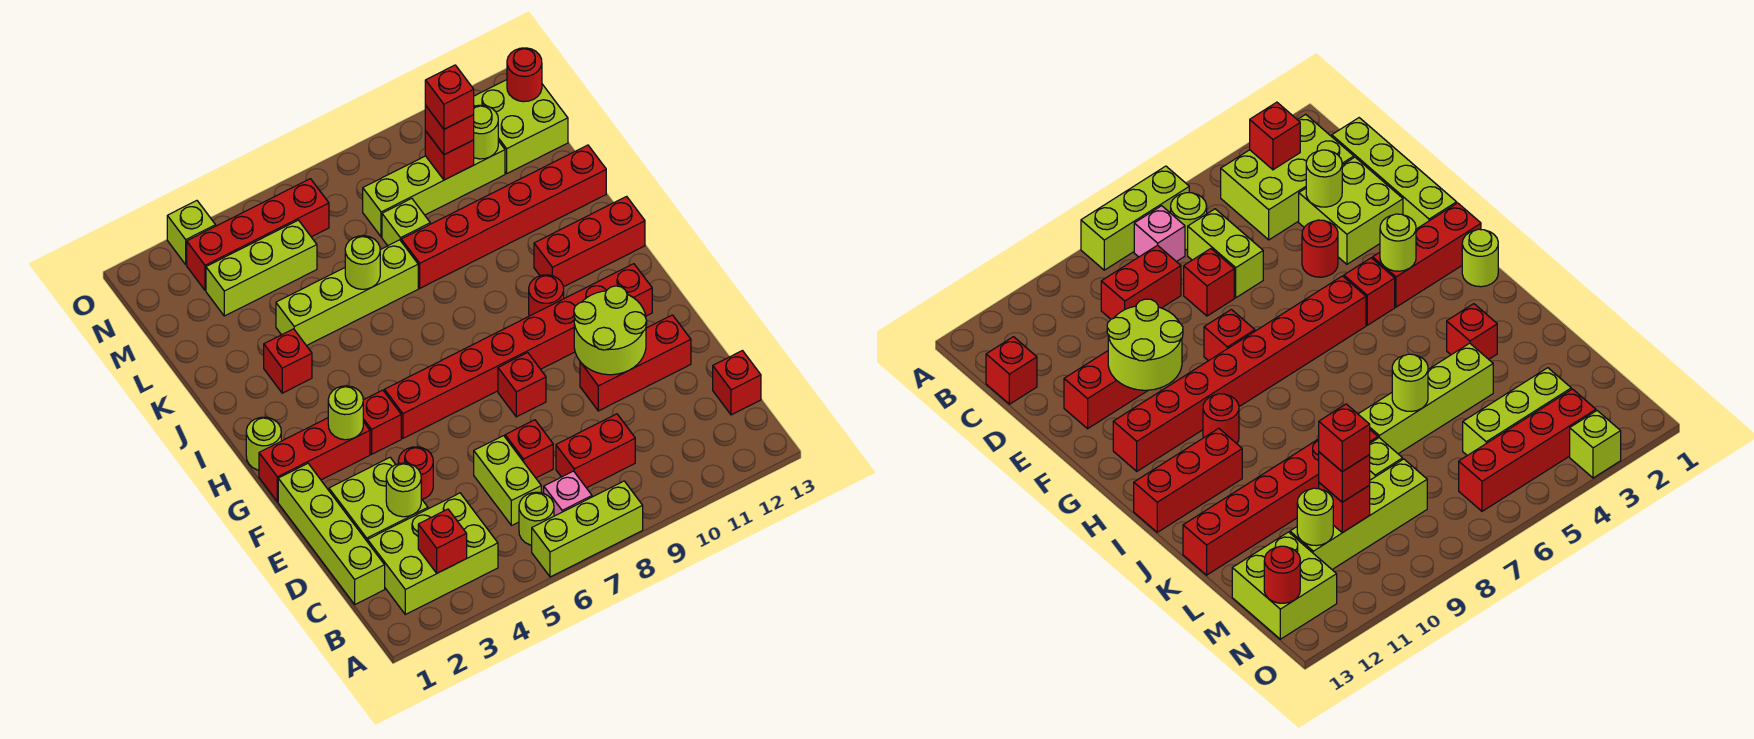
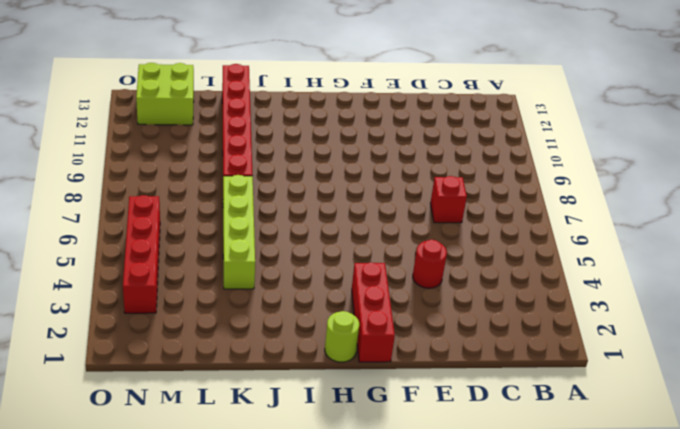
none -> lime 1x3 brick [532,481,643,577]
none -> lime 2x3 brick [368,493,498,614]
none -> lime 1x1 round brick [519,492,554,545]
none -> pink 1x1 brick [544,471,592,516]

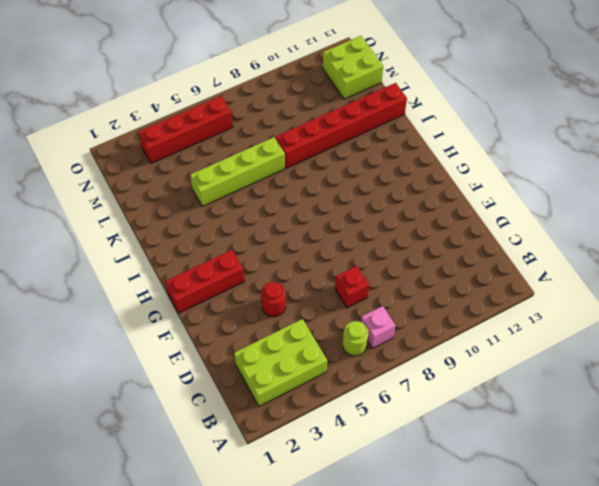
none -> lime 1x3 brick [532,481,643,577]
none -> lime 1x4 brick [278,463,385,604]
none -> lime 1x2 brick [474,436,541,526]
none -> red 1x2 brick [556,414,635,488]

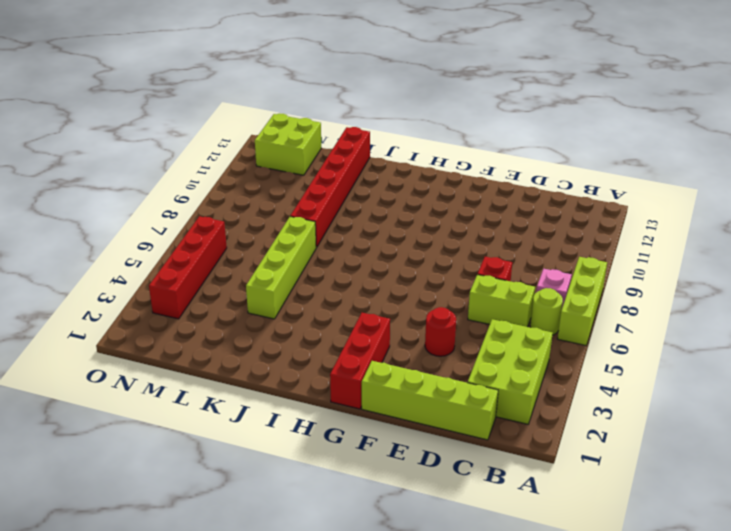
none -> red 1x2 brick [556,414,635,488]
none -> red 1x1 brick [713,351,761,415]
none -> lime 2x2 brick [329,458,428,542]
none -> red 1x3 brick [580,315,691,411]

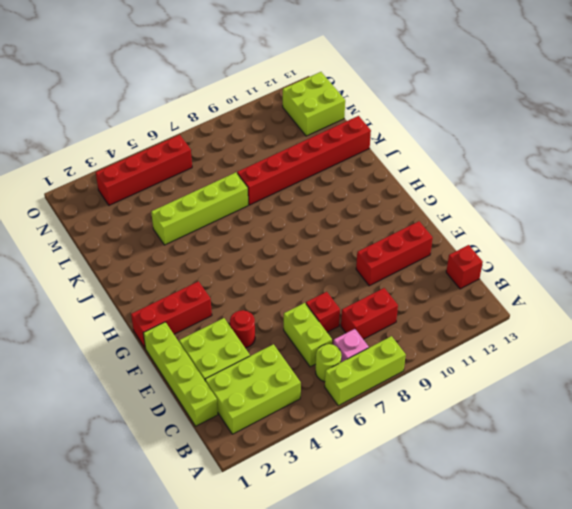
none -> red 1x1 brick [498,353,546,417]
none -> red 1x1 brick [363,390,401,454]
none -> red 1x8 brick [384,264,652,438]
none -> lime 1x1 round brick [246,417,281,470]

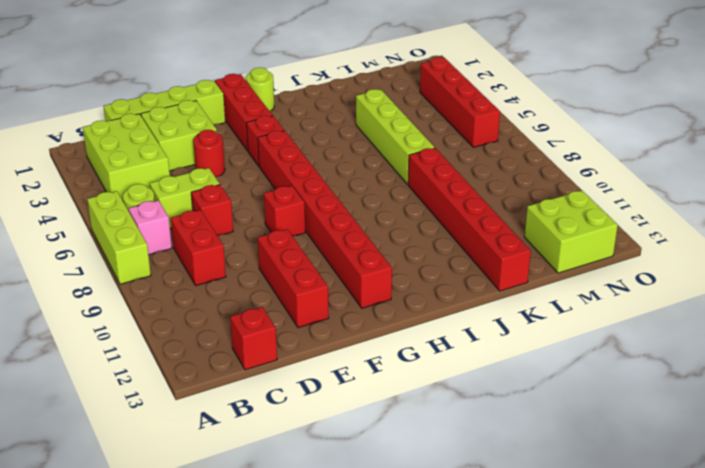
none -> red 1x1 round brick [529,275,564,316]
none -> red 1x3 brick [534,196,645,287]
none -> red 1x1 brick [264,329,312,393]
none -> lime 1x1 brick [382,198,430,246]

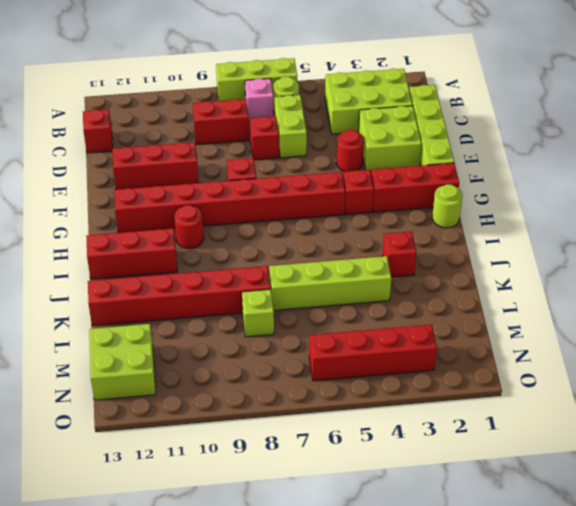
none -> lime 1x3 brick [206,220,317,316]
none -> lime 1x4 brick [363,141,505,237]
none -> lime 1x1 brick [167,201,216,264]
none -> red 1x1 brick [418,509,467,573]

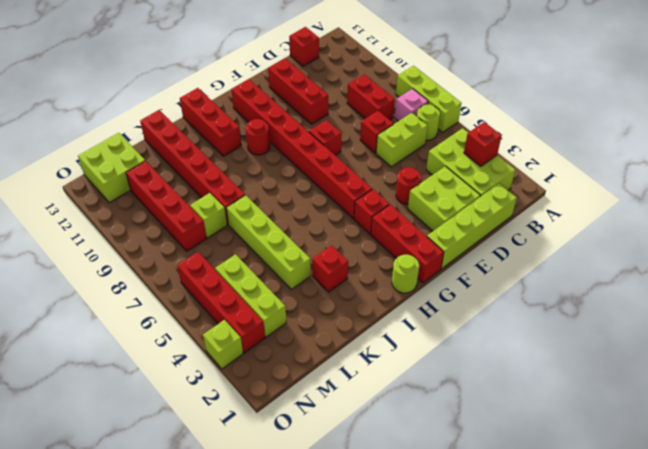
red 1x4 brick [126,161,207,251] -> lime 1x4 brick [363,141,505,237]
none -> lime 1x1 round brick [386,463,421,517]
none -> lime 2x2 round brick [574,286,647,375]
none -> lime 1x1 round brick [328,386,363,440]
none -> lime 1x1 round brick [345,236,380,289]

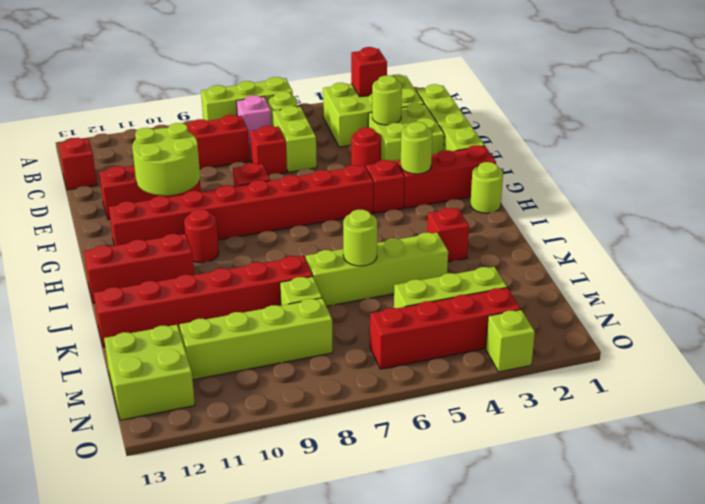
none -> red 1x1 brick [425,131,474,180]
none -> lime 1x1 round brick [474,105,498,159]
none -> red 1x1 round brick [507,48,542,102]
none -> red 1x1 brick [425,106,474,155]

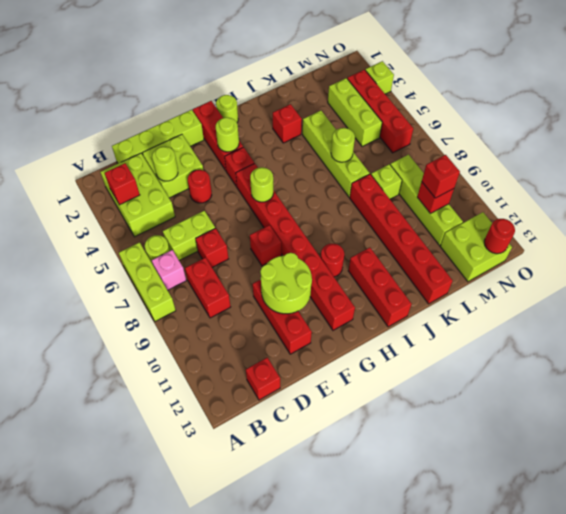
lime 1x1 round brick [250,167,274,202] -> lime 1x1 round brick moved to [474,105,498,159]
none -> red 1x1 brick [425,65,474,129]

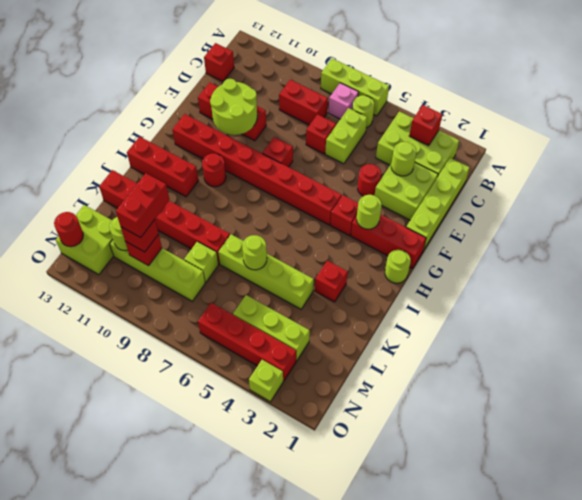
red 1x2 brick [116,173,170,238] -> red 1x1 brick [425,65,474,129]

